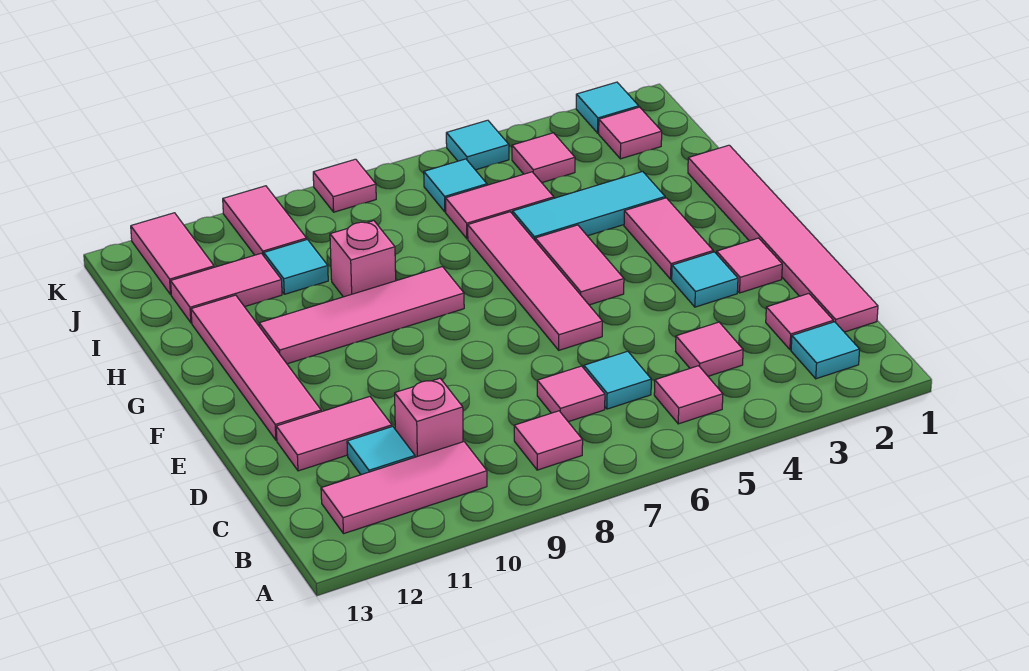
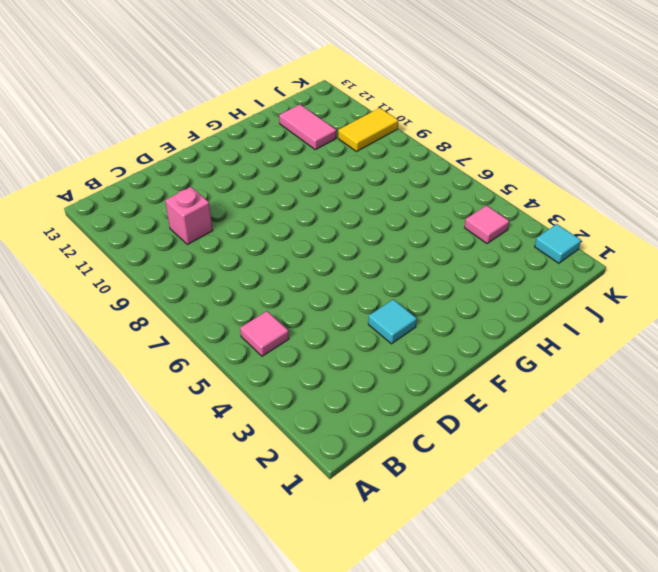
yellow 1x2 tile [338,108,399,151] -> pink 1x2 tile [223,186,307,256]
none -> cyan 1x1 tile [791,322,860,379]
none -> pink 1x1 tile [514,411,583,470]
none -> pink 1x3 tile [321,442,487,534]
none -> pink 1x6 tile [688,145,878,332]

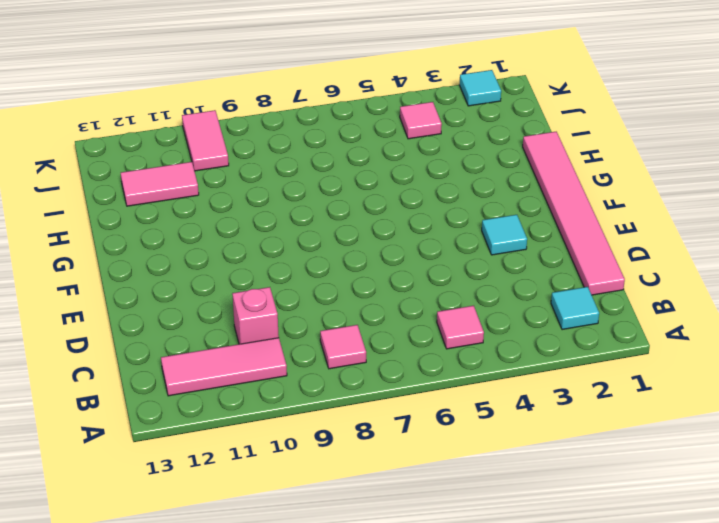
none -> pink 1x1 tile [766,294,833,350]
none -> pink 1x1 tile [676,322,743,376]
none -> cyan 1x1 tile [584,351,651,409]
none -> pink 1x1 tile [537,366,605,422]

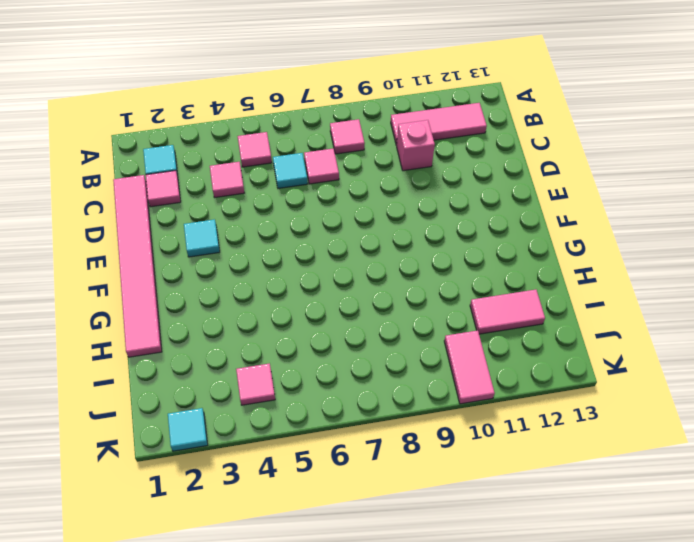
none -> cyan 1x1 tile [347,427,415,475]
none -> pink 1x2 tile [276,397,392,471]
none -> pink 1x1 tile [717,238,782,293]
none -> pink 1x4 tile [468,212,603,350]

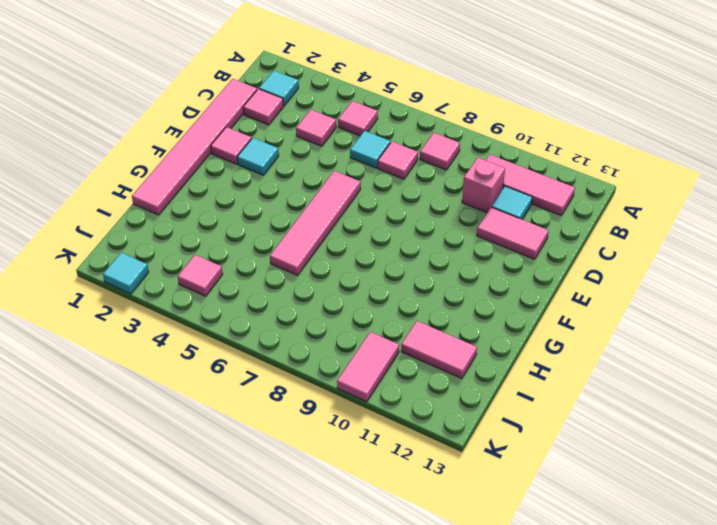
none -> pink 1x4 tile [191,295,321,440]
none -> pink 1x2 tile [624,198,713,279]
none -> pink 1x2 tile [535,225,624,305]
none -> pink 1x4 tile [259,267,464,364]

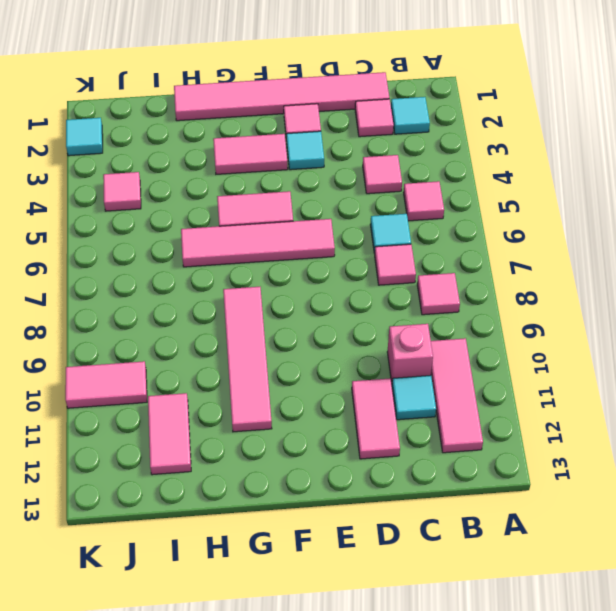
none -> pink 1x4 tile [191,295,321,440]
none -> cyan 1x3 tile [513,172,665,240]
none -> pink 1x1 brick [330,221,396,297]
none -> pink 1x2 tile [446,172,554,239]

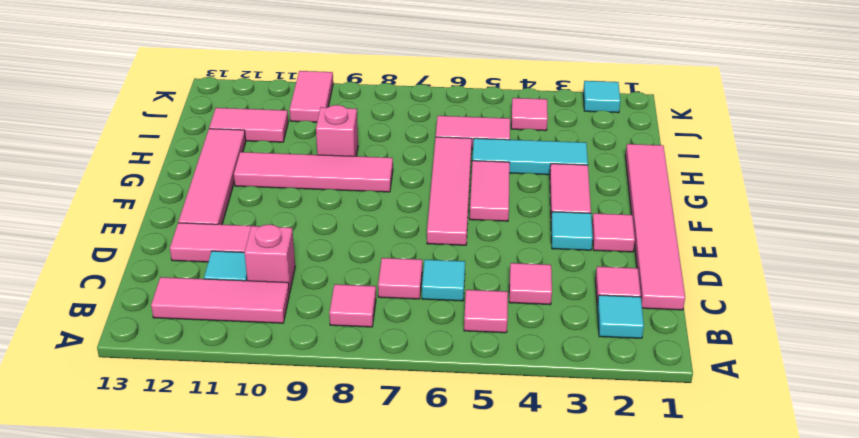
none -> cyan 1x1 tile [264,239,328,294]
none -> pink 1x1 tile [599,107,662,159]
none -> cyan 1x1 tile [424,159,487,212]
none -> pink 1x2 tile [131,213,214,294]

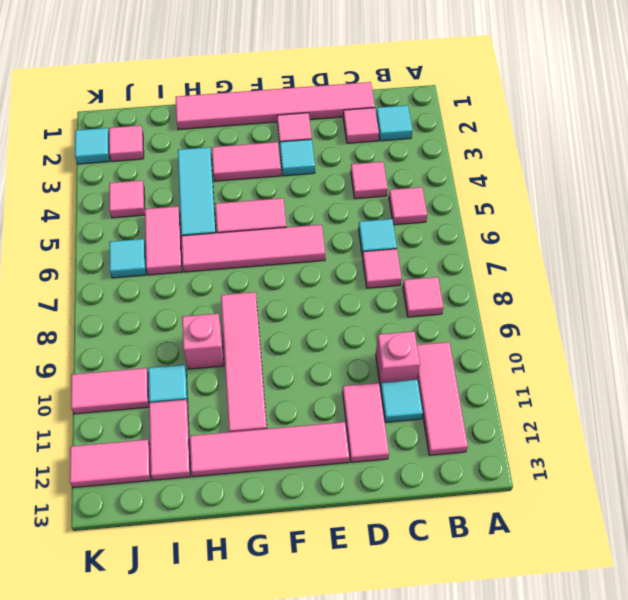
none -> cyan 1x1 tile [446,120,509,170]
none -> pink 1x1 tile [313,159,376,212]

